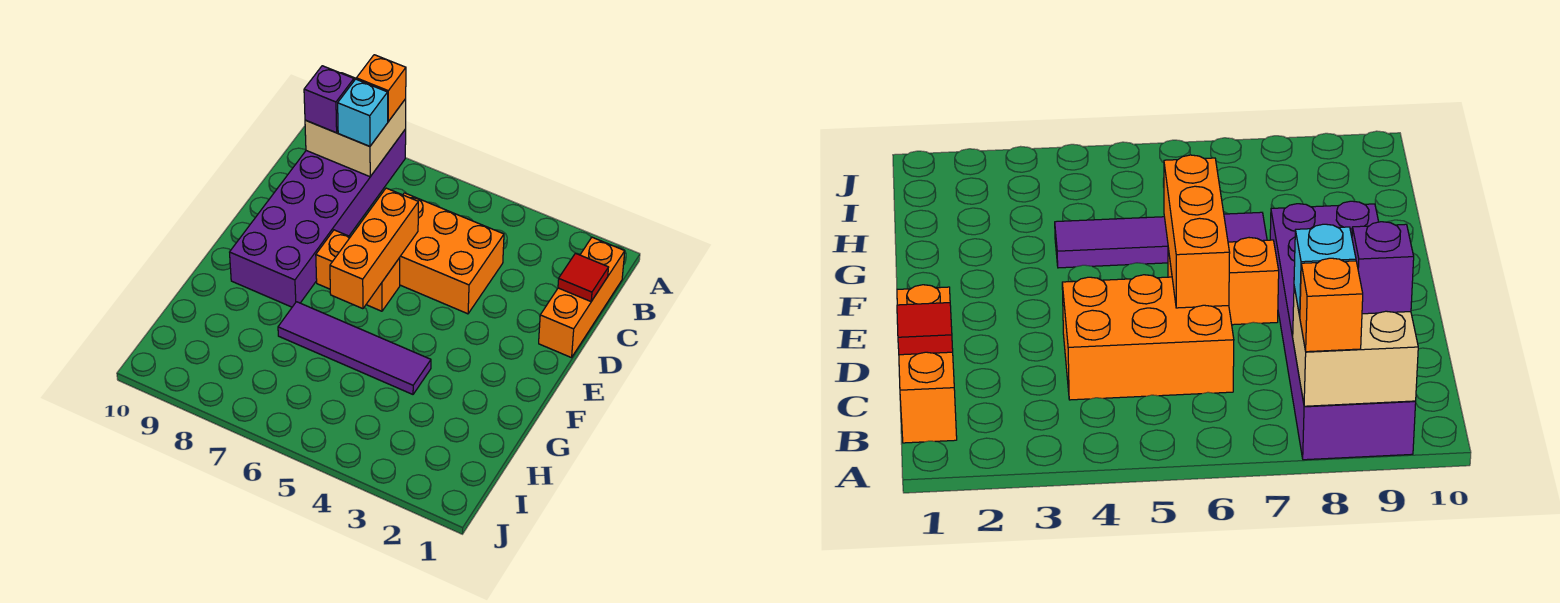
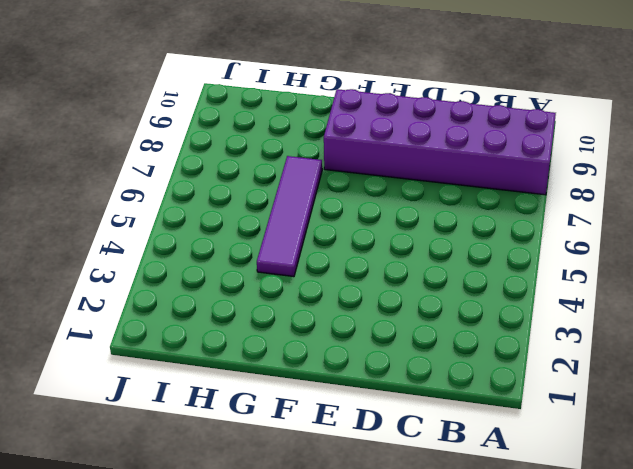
none -> orange 1x3 brick [539,237,625,358]
none -> orange 2x3 brick [400,193,504,314]

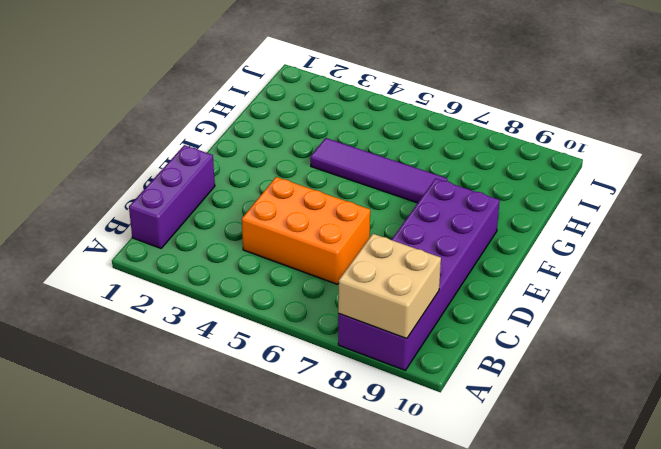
purple 1x3 brick [129,145,215,248] -> orange 1x3 brick [539,237,625,358]
none -> orange 1x2 brick [316,230,400,311]
none -> red 1x1 tile [558,253,608,301]

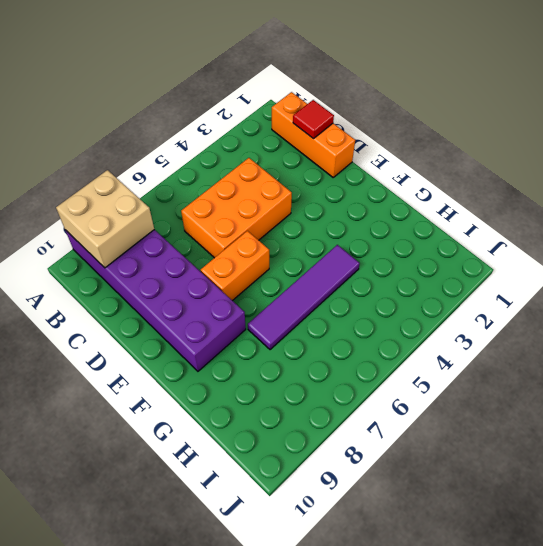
none -> orange 1x3 brick [330,188,418,309]
none -> orange 1x1 brick [356,55,406,121]

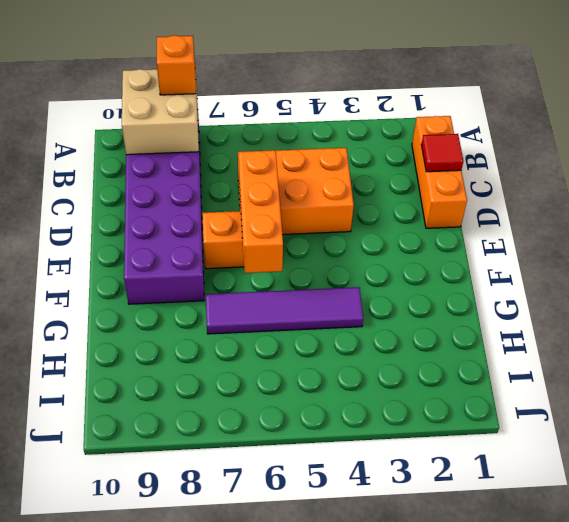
none -> cyan 1x1 brick [338,79,388,146]
none -> purple 1x1 brick [304,66,354,133]

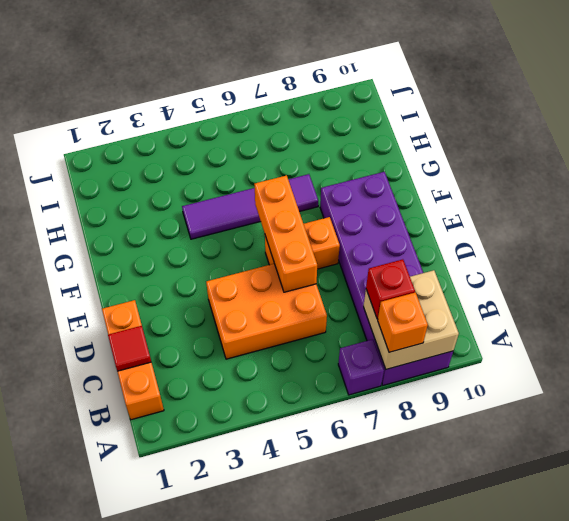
purple 1x1 brick [338,339,384,395] -> purple 1x1 brick moved to [304,66,354,133]
red 1x1 brick [366,259,415,319] -> cyan 1x1 brick [338,79,388,146]

